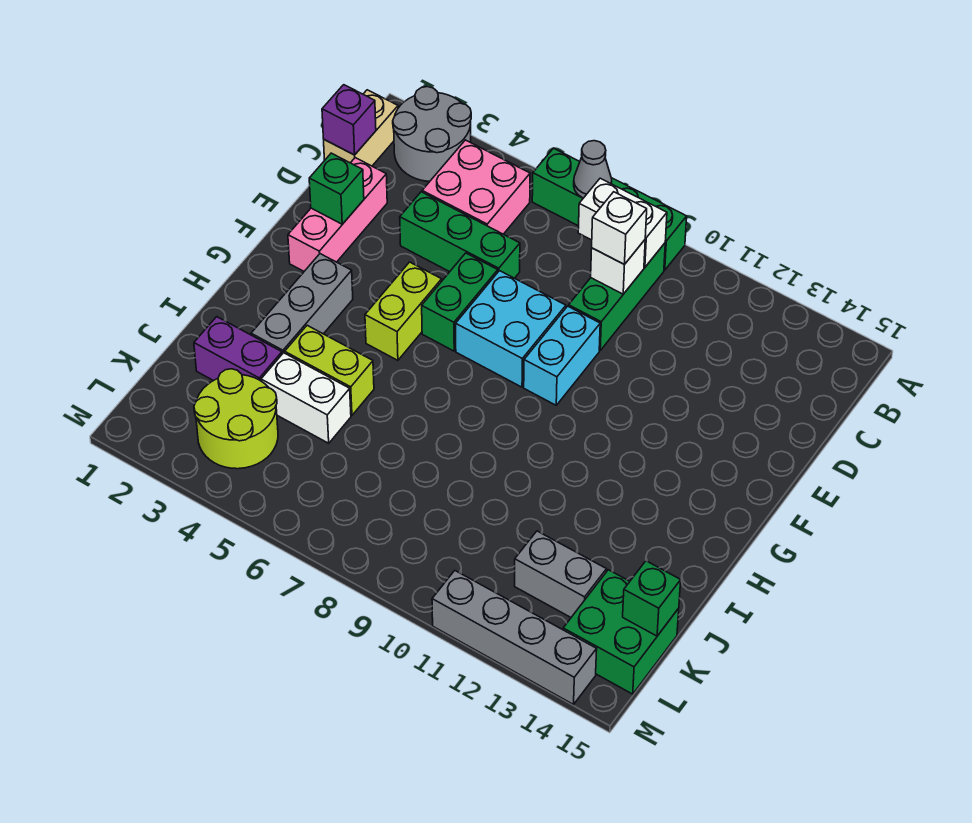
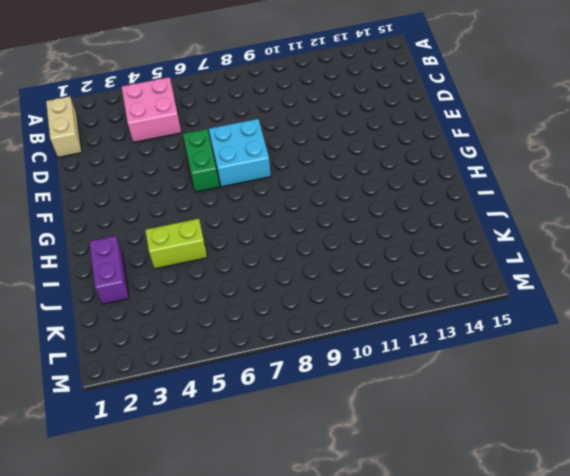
purple 1x2 brick [89,236,129,304] -> purple 1x2 brick turned to [194,317,282,381]
none -> grey 2x2 round brick [393,87,471,181]
none -> green 1x4 brick [532,148,687,270]
none -> green 1x3 brick [569,243,665,350]

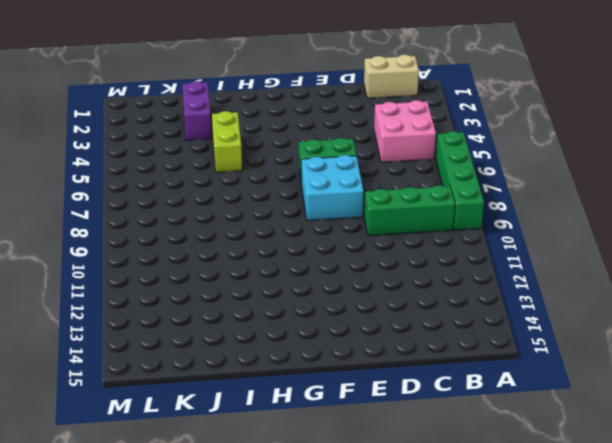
none -> grey 2x2 round brick [393,87,471,181]
none -> pink 1x3 brick [288,158,387,271]
none -> green 1x3 brick [400,192,520,278]

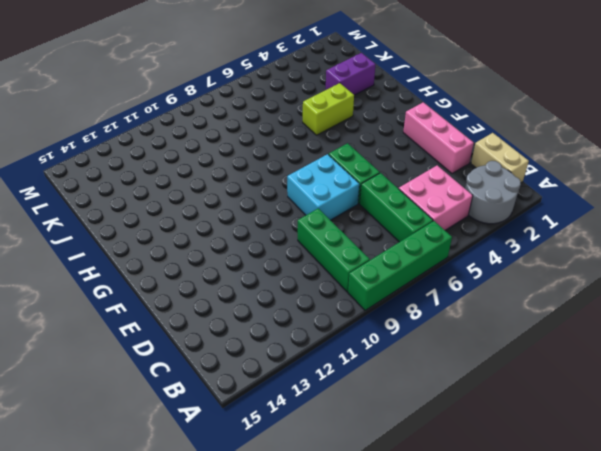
green 1x3 brick [360,173,433,242] -> green 1x3 brick turned to [400,192,520,278]
none -> cyan 1x2 brick [524,306,600,405]
none -> lime 1x2 brick [365,262,442,360]
none -> grey 1x3 brick [251,254,353,354]

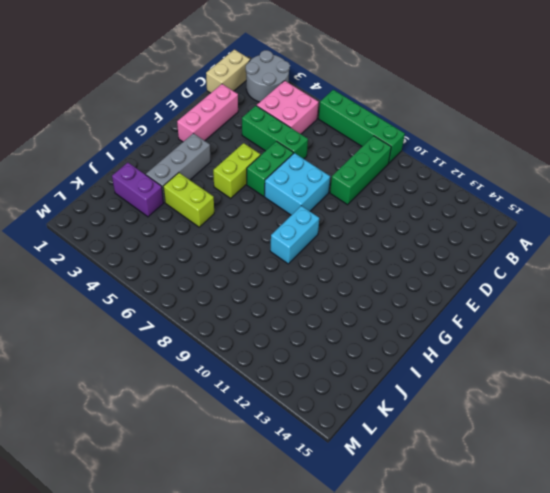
cyan 1x2 brick [270,206,319,264] -> cyan 1x2 brick moved to [524,306,600,405]
none -> white 1x2 brick [261,353,351,443]
none -> lime 2x2 round brick [194,369,278,469]
none -> grey 1x2 brick [515,531,607,617]

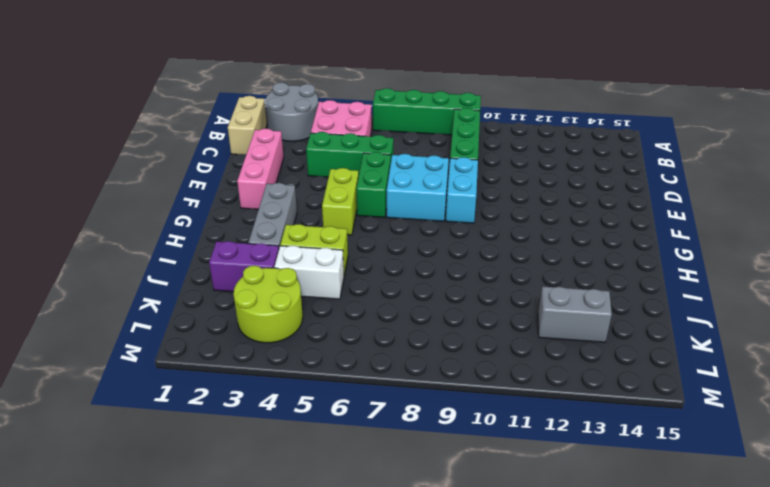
none -> green 2x2 brick [563,570,679,694]
none -> grey 1x4 brick [432,571,597,705]
none -> grey 1x1 cone [574,141,612,198]

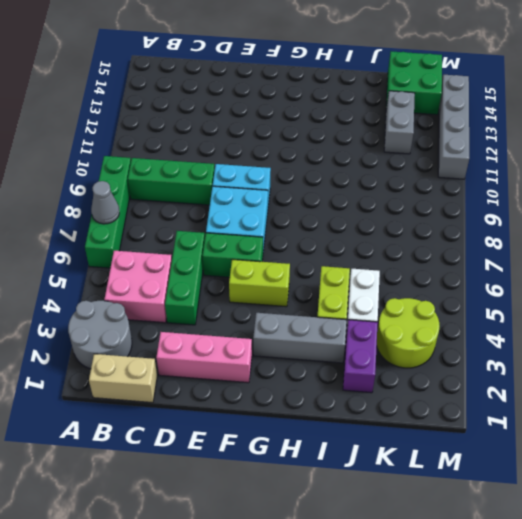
none -> white 1x2 brick [578,178,667,267]
none -> purple 1x1 brick [322,85,376,155]
none -> white 1x1 brick [591,240,645,294]

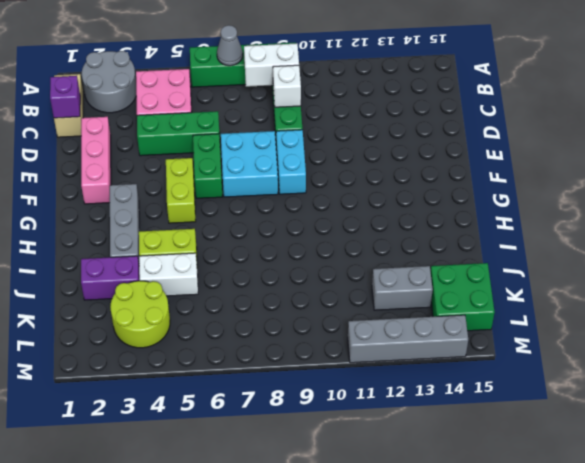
none -> green 1x1 brick [309,153,364,224]
none -> green 1x1 brick [623,561,681,636]
none -> white 1x1 brick [592,192,647,265]

